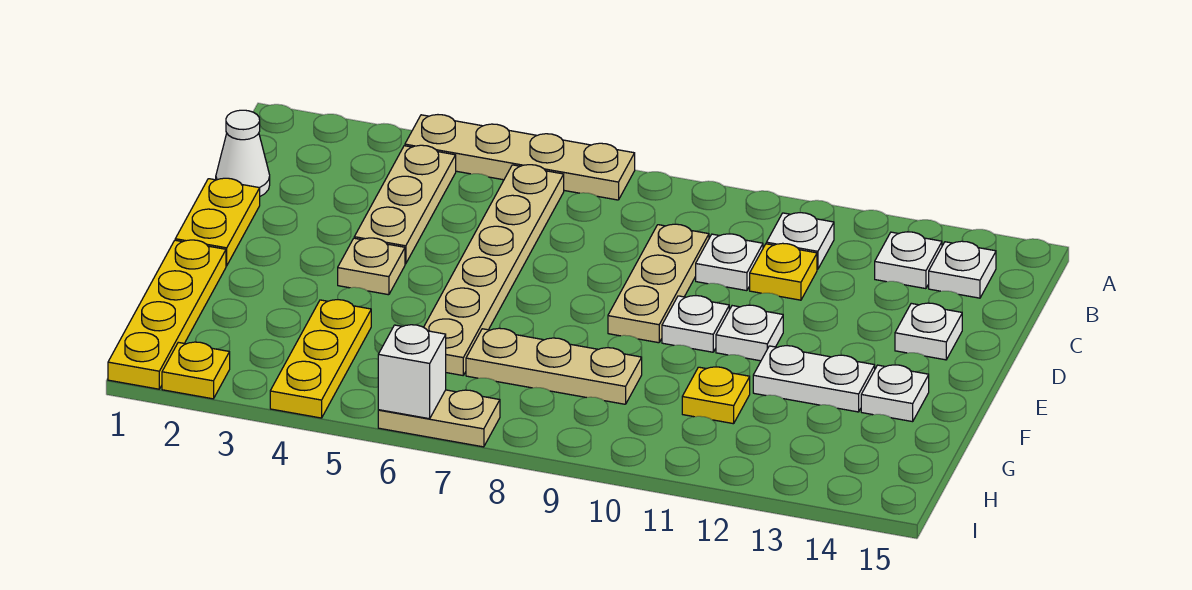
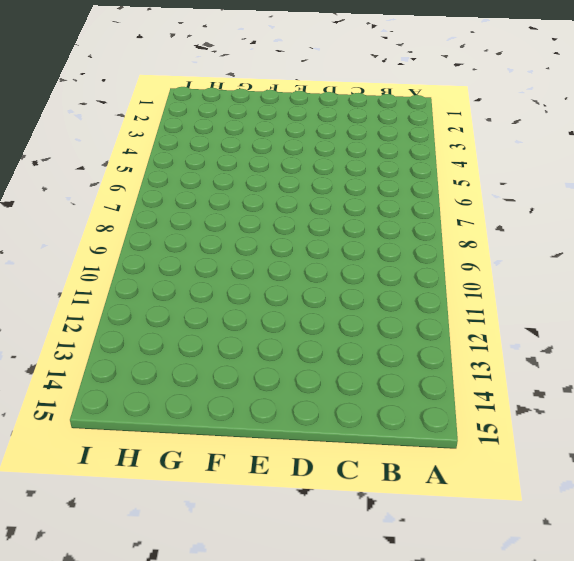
none -> tan 1x4 plate [405,115,635,200]
none -> tan 1x3 plate [354,145,456,264]
none -> tan 1x6 plate [424,165,564,375]

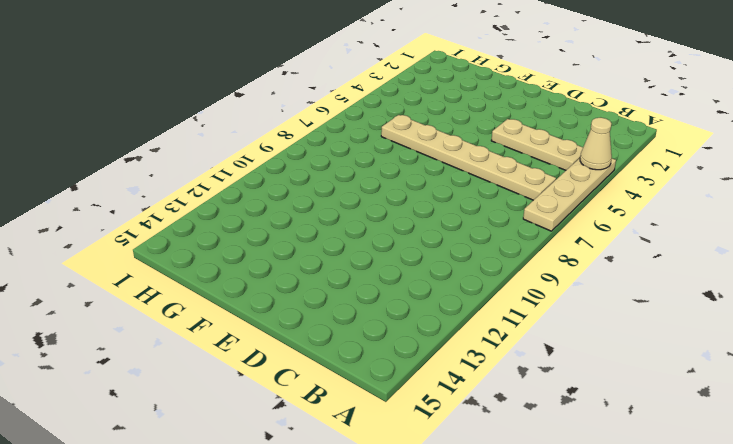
tan 1x1 cone [580,118,612,170] -> none
none -> white 1x1 plate [766,213,834,269]
none -> white 1x1 plate [875,232,942,289]
none -> white 1x1 plate [929,241,996,298]

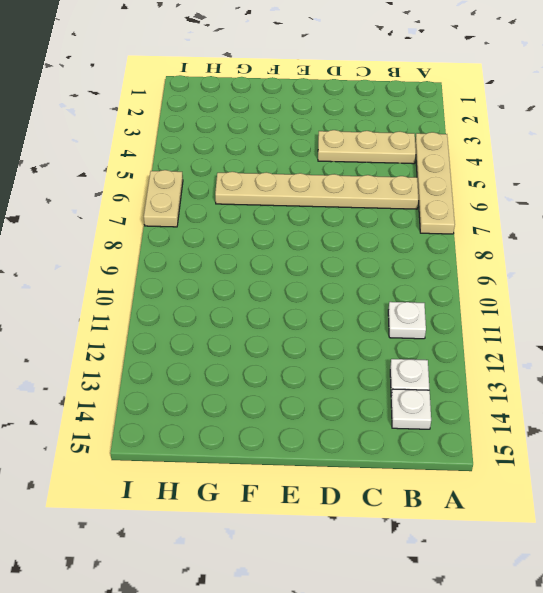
none -> white 1x1 cone [216,110,270,196]
none -> tan 1x3 plate [608,224,709,343]
none -> white 1x1 plate [696,234,763,291]

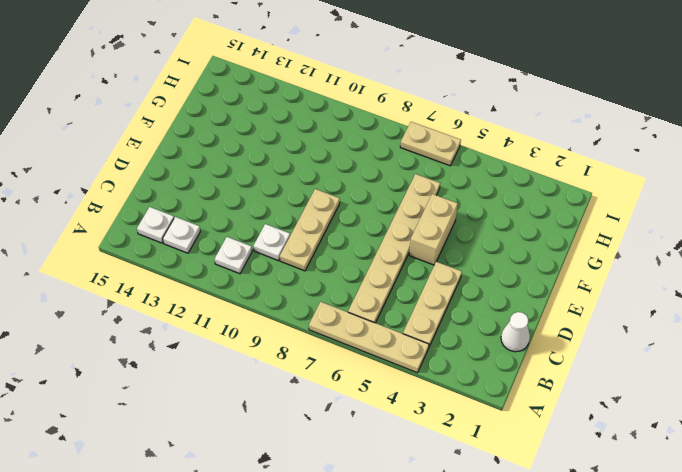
tan 1x2 brick [409,194,458,265] -> none
none -> yellow 1x1 plate [750,243,817,300]
none -> yellow 1x2 plate [175,178,260,266]
none -> white 1x1 plate [895,303,962,360]

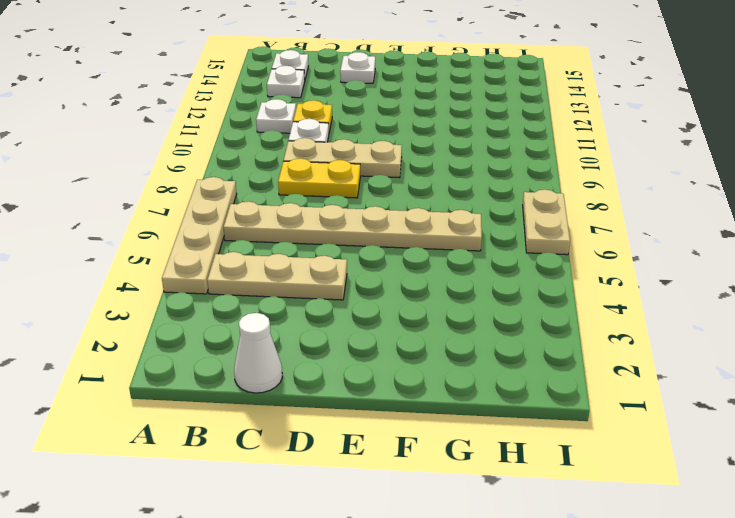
yellow 1x2 plate [278,158,360,198] -> yellow 1x2 plate moved to [175,178,260,266]
none -> tan 1x1 plate [338,238,405,295]
none -> white 1x1 plate [662,296,729,352]
none -> white 1x1 plate [716,305,783,361]

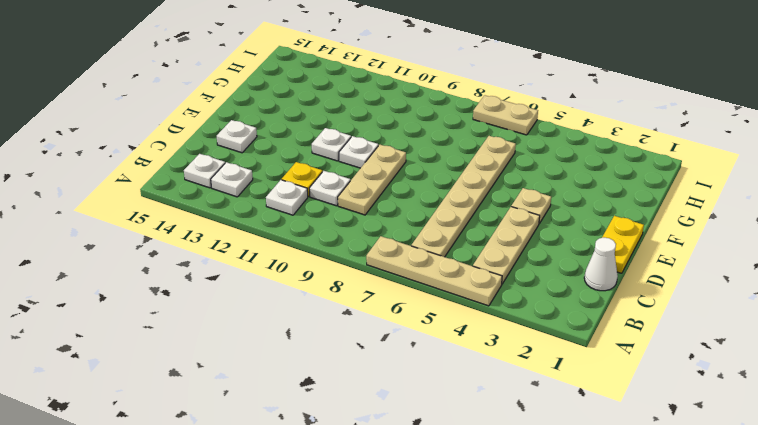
none -> yellow 1x4 plate [108,240,226,389]
none -> white 1x2 plate [753,346,875,412]
none -> white 1x1 plate [861,365,929,422]

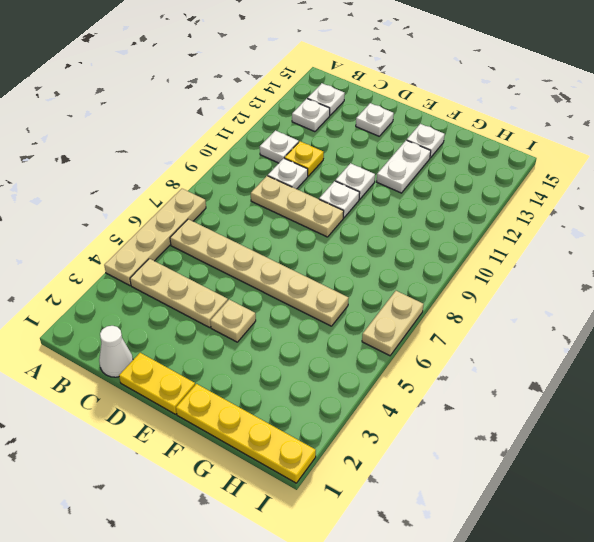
none -> yellow 1x3 plate [270,300,371,418]
none -> tan 1x3 plate [466,328,642,404]
none -> yellow 1x1 plate [682,367,750,424]

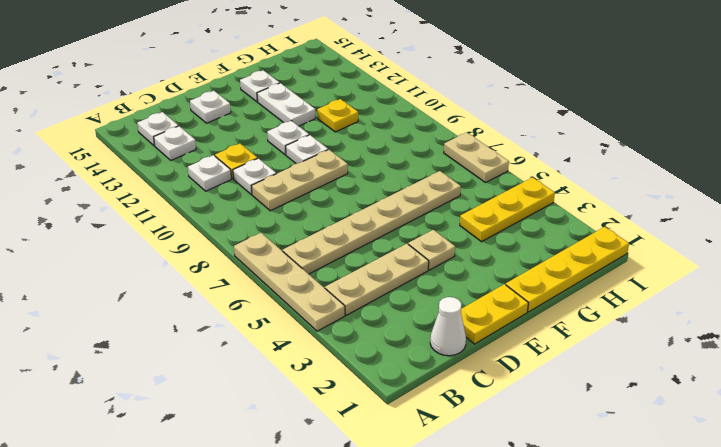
none -> tan 1x3 plate [466,328,642,404]
none -> yellow 1x1 plate [162,342,230,399]
none -> white 1x1 brick [378,325,446,419]

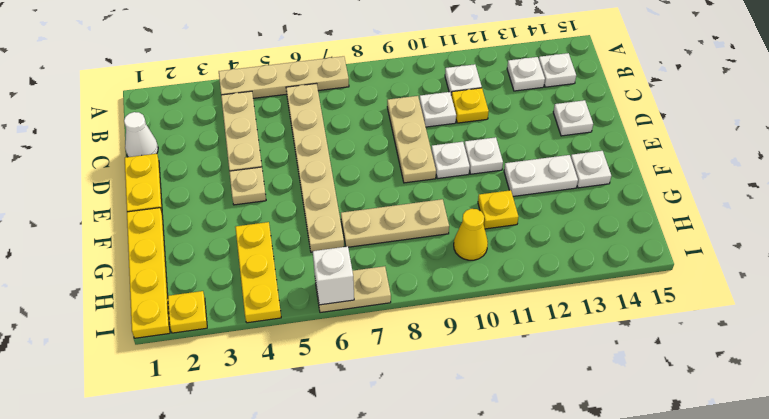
yellow 1x1 cone [454,209,488,260] -> none

